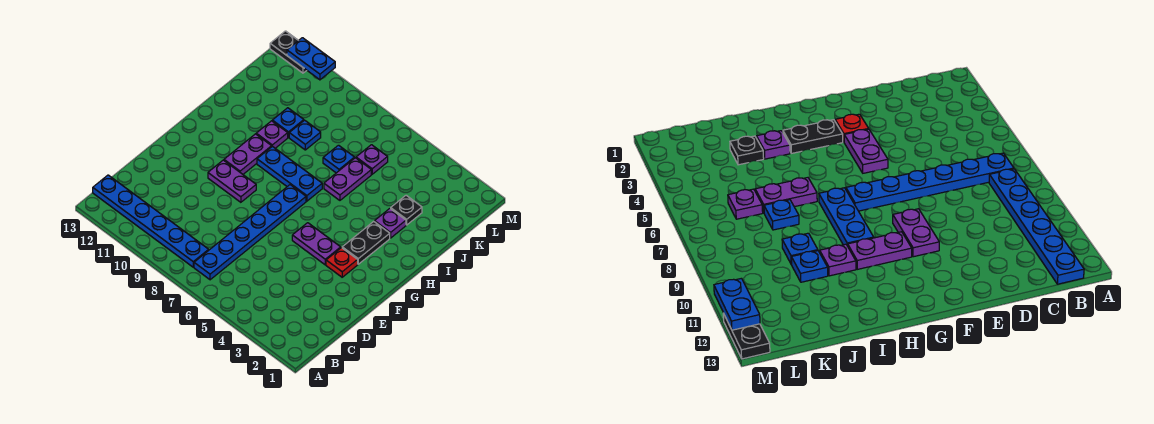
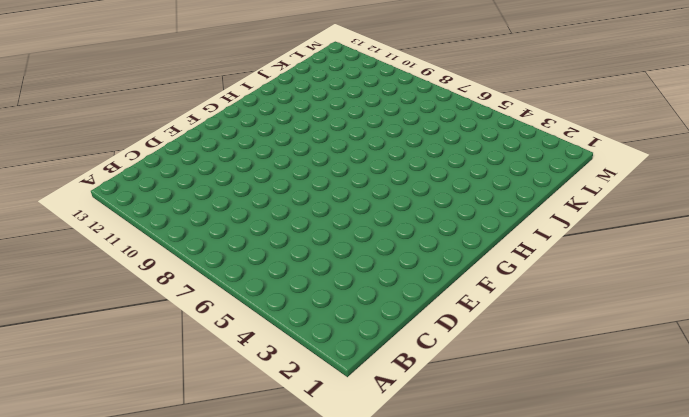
none -> blue 1x6 plate [194,185,306,280]
none -> blue 1x6 plate [93,175,209,267]
none -> red 1x1 plate [326,248,358,277]

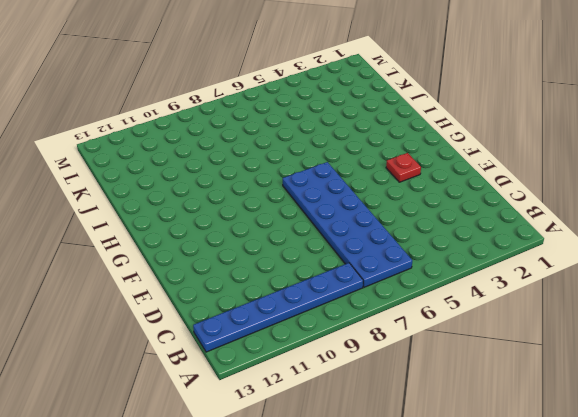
blue 2x6 plate [283,162,412,287] -> blue 1x6 plate [194,185,306,280]
none -> purple 1x2 plate [292,223,341,265]
none -> purple 1x2 plate [208,160,256,202]
none -> black 1x2 plate [342,222,390,264]

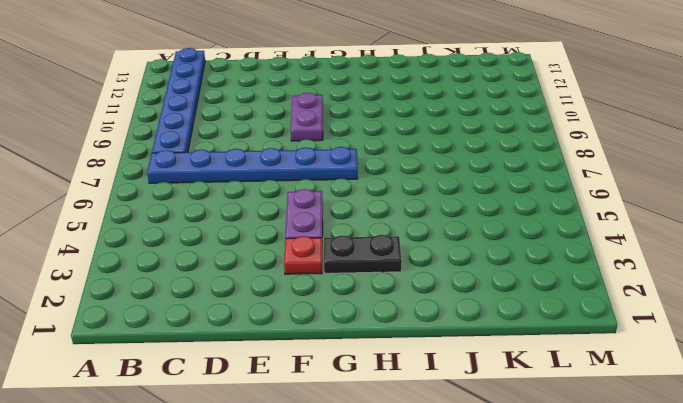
none -> purple 1x2 plate [224,134,272,174]
none -> blue 1x3 plate [257,146,322,201]
none -> purple 1x1 plate [375,209,406,238]

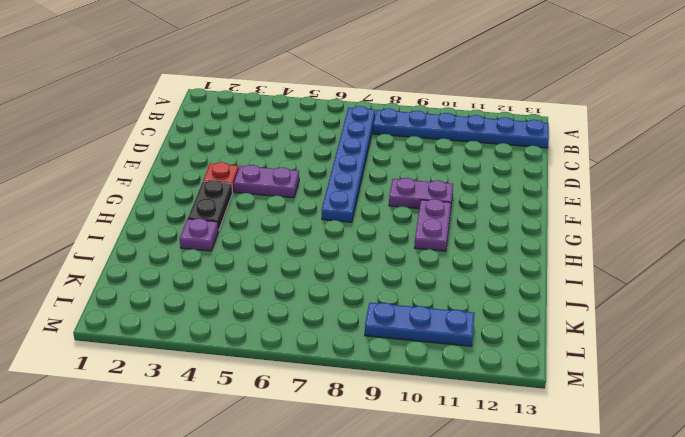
blue 1x3 plate [365,303,475,346] -> blue 1x3 plate moved to [257,146,322,201]
none -> purple 1x2 plate [324,158,371,200]
none -> purple 1x1 plate [256,121,288,148]
none -> black 1x1 plate [391,195,422,225]

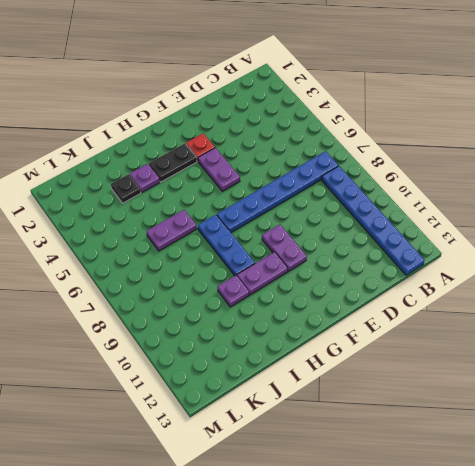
none -> blue 1x1 plate [323,145,355,173]
none -> blue 1x1 plate [289,120,321,150]
none -> blue 1x1 plate [272,108,304,137]

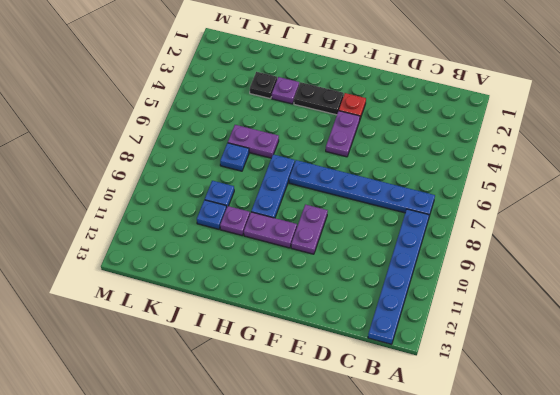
none -> purple 1x1 plate [356,145,388,174]
none -> black 1x2 plate [270,31,307,73]
none -> blue 1x2 plate [287,38,335,80]

